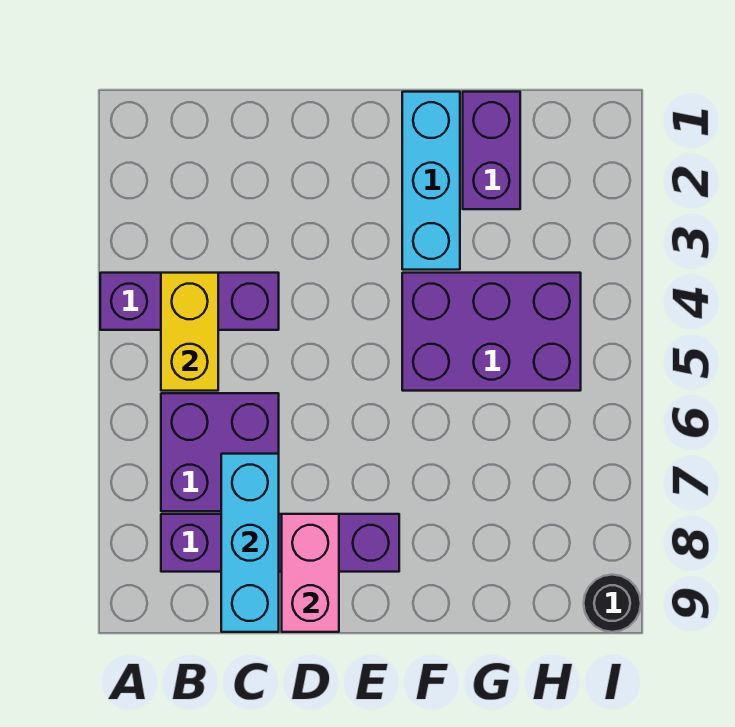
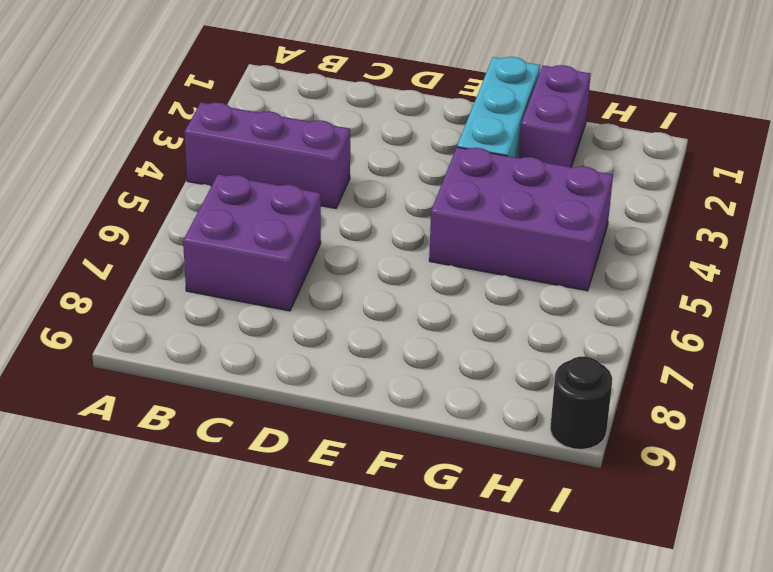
none -> purple 1x4 brick [161,514,399,572]
none -> yellow 1x2 brick [161,273,218,391]

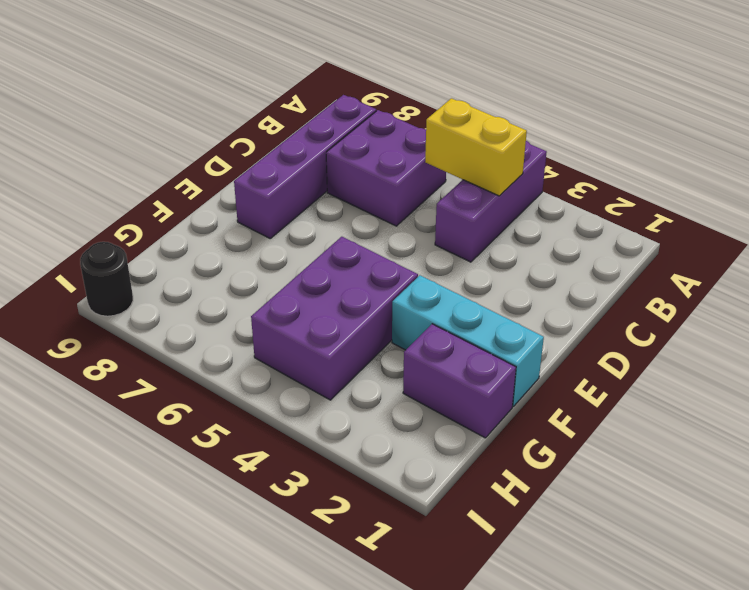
none -> cyan 1x3 brick [221,454,279,632]
none -> pink 1x2 brick [282,514,339,632]

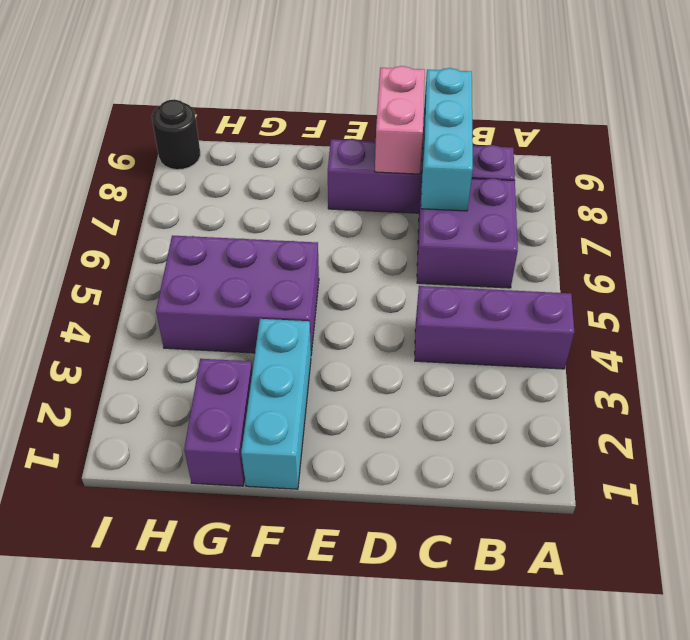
none -> yellow 1x2 brick [161,273,218,391]

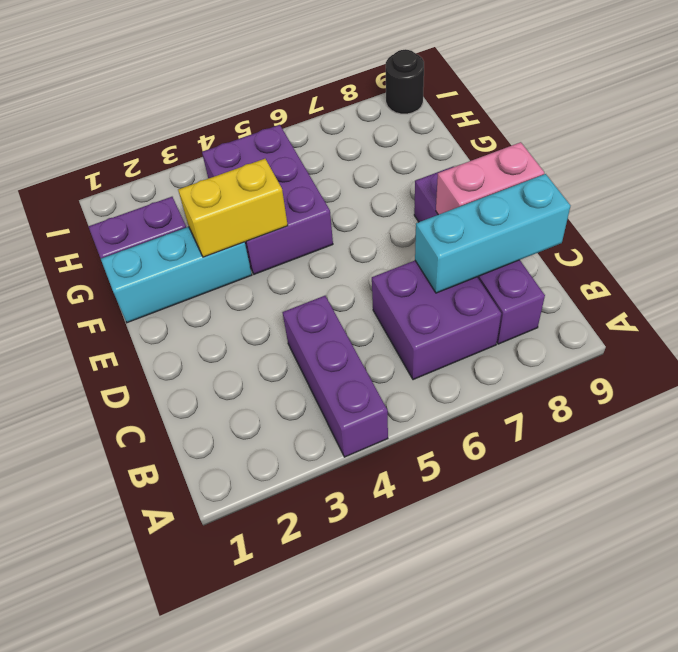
yellow 1x2 brick [178,159,288,257] -> yellow 1x2 brick moved to [161,273,218,391]

